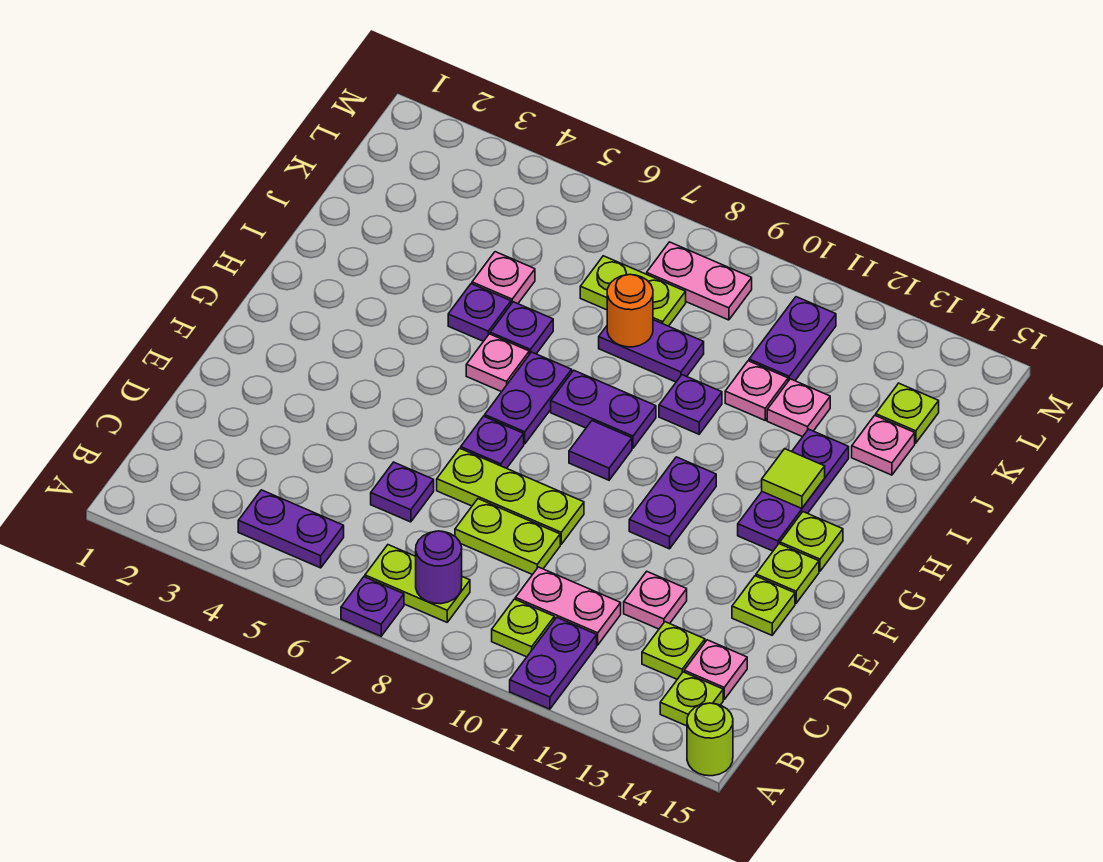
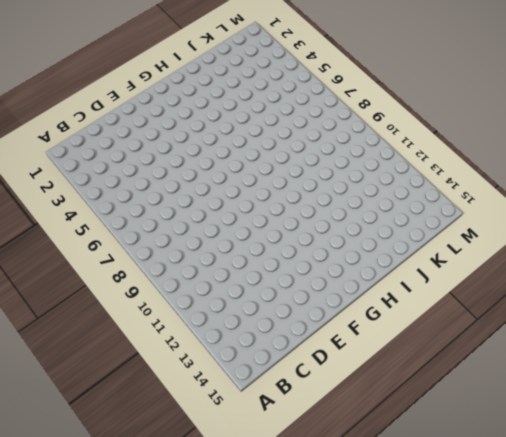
none -> purple 1x1 plate [341,577,404,636]
none -> purple 1x2 plate [510,617,597,709]
none -> lime 1x1 round brick [687,703,733,776]
none -> purple 1x2 plate [238,490,344,568]

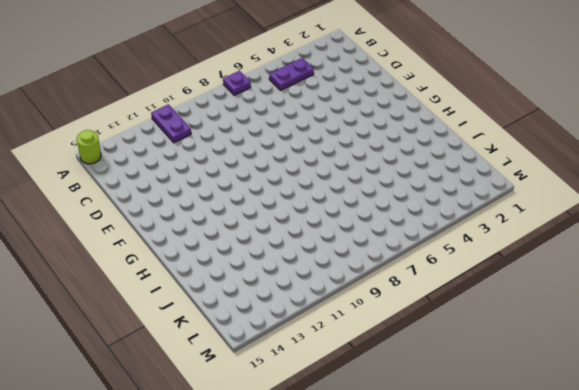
none -> lime 1x2 plate [365,545,470,622]
none -> lime 1x1 plate [492,599,554,657]
none -> lime 1x1 plate [660,672,723,726]
none -> pink 1x2 plate [515,567,621,645]

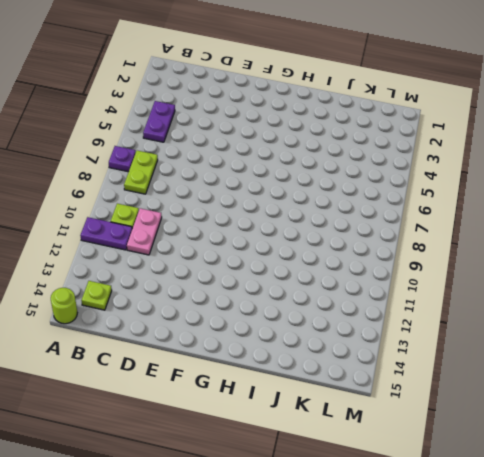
none -> lime 1x1 plate [642,622,705,679]
none -> pink 1x1 plate [684,640,747,699]
none -> purple 1x1 plate [371,462,434,522]
none -> lime 1x2 plate [455,499,560,575]

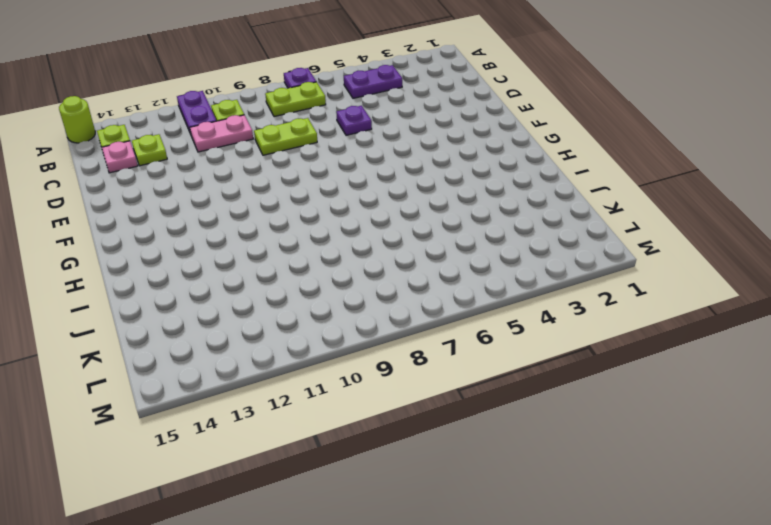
none -> pink 1x1 plate [624,571,687,629]
none -> lime 1x3 plate [437,448,584,544]
none -> lime 1x1 plate [732,576,795,635]
none -> purple 1x1 plate [461,416,524,468]

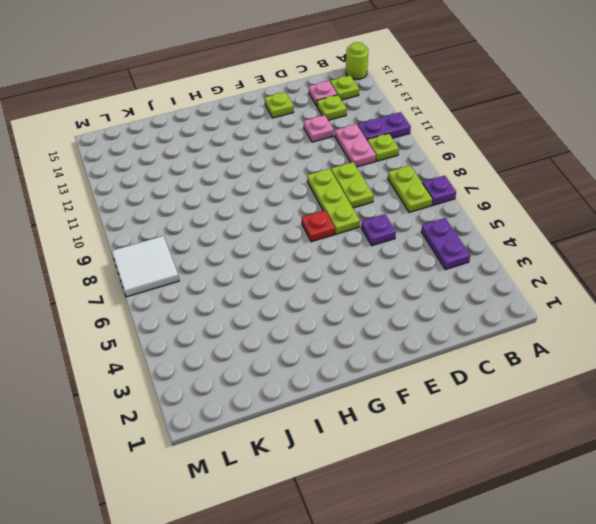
red 1x1 plate [302,210,335,242] -> purple 1x1 plate [461,416,524,468]
white 2x2 tile [112,236,179,297] -> pink 1x2 plate [647,242,752,320]
none -> purple 1x2 plate [629,457,716,549]
none -> lime 1x1 plate [756,544,819,603]
none -> purple 1x2 plate [485,352,572,444]
none -> purple 1x1 tile [569,421,632,480]

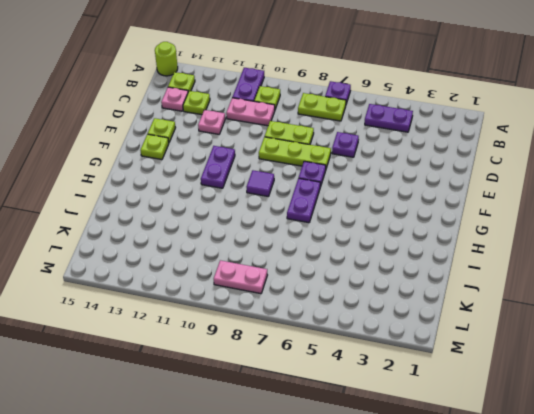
none -> purple 1x3 plate [738,429,849,551]
none -> lime 1x1 plate [780,512,843,571]
none -> pink 1x1 plate [466,334,529,392]
none -> purple 1x2 plate [551,370,656,448]

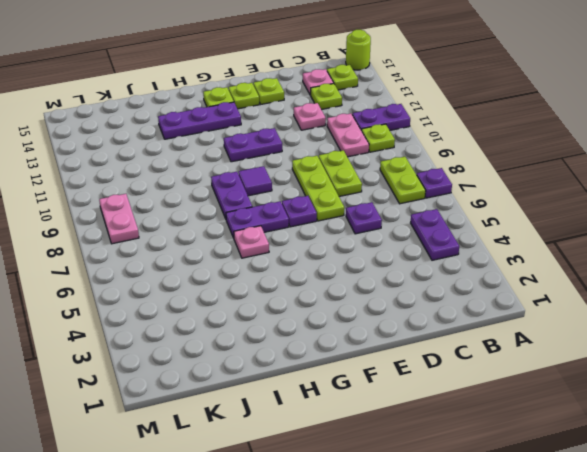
none -> purple 1x1 plate [448,284,511,341]
none -> purple 1x1 plate [490,302,553,354]
none -> purple 1x1 plate [659,375,722,434]
none -> pink 1x1 plate [472,252,535,304]

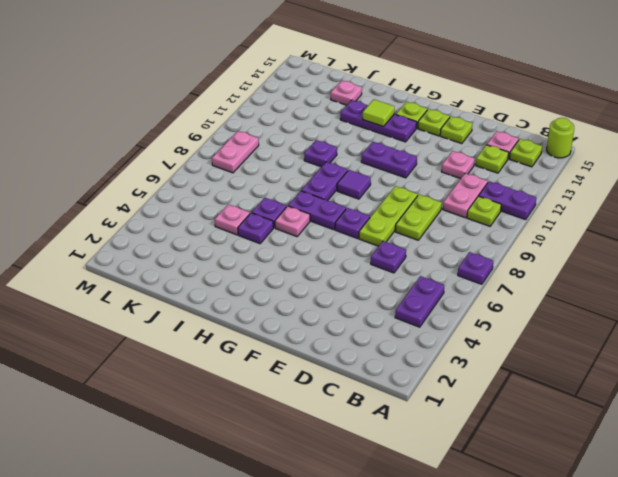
none -> lime 1x2 plate [365,545,470,622]
none -> purple 1x2 plate [599,320,704,382]
none -> pink 1x1 plate [725,361,788,420]
none -> pink 1x1 plate [767,379,830,437]

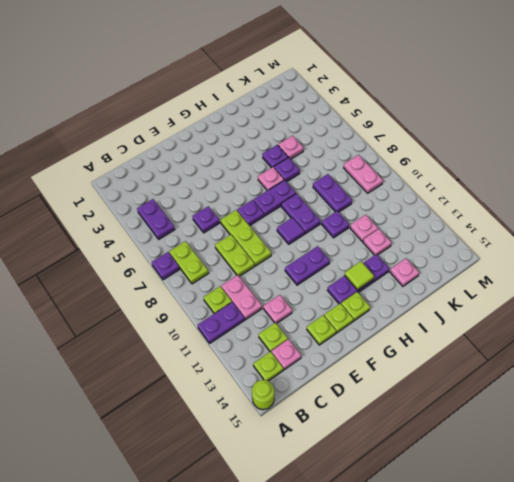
none -> lime 1x2 plate [580,256,686,326]
none -> purple 1x2 plate [749,297,836,381]
none -> lime 1x1 plate [876,383,939,443]
none -> purple 1x1 round brick [416,531,462,604]

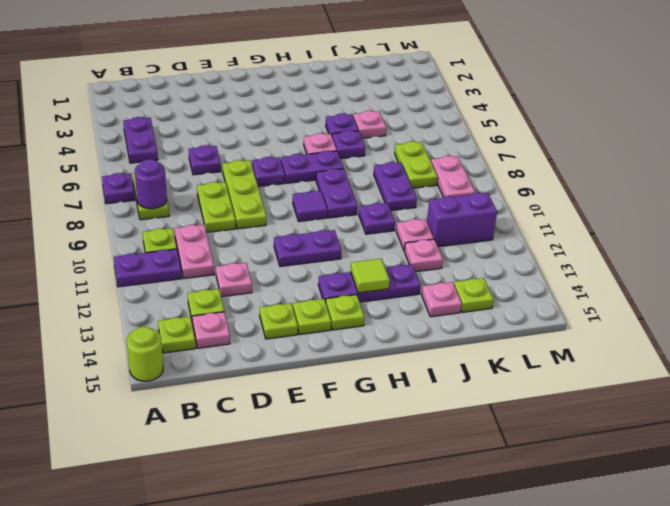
purple 1x2 brick [427,193,497,247] -> purple 1x2 plate [749,297,836,381]
none -> orange 1x1 round brick [607,274,653,347]

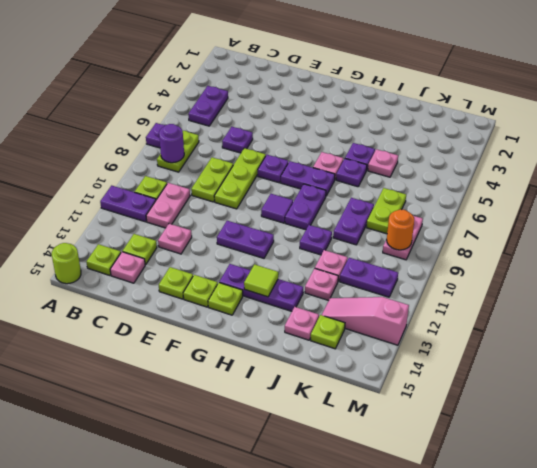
pink 1x3 slope [322,297,409,345] -> none
orange 1x1 round brick [387,209,414,250] -> orange 1x1 round brick moved to [607,274,653,347]

